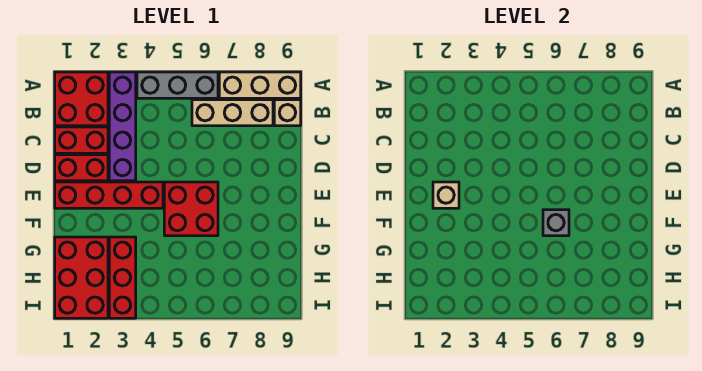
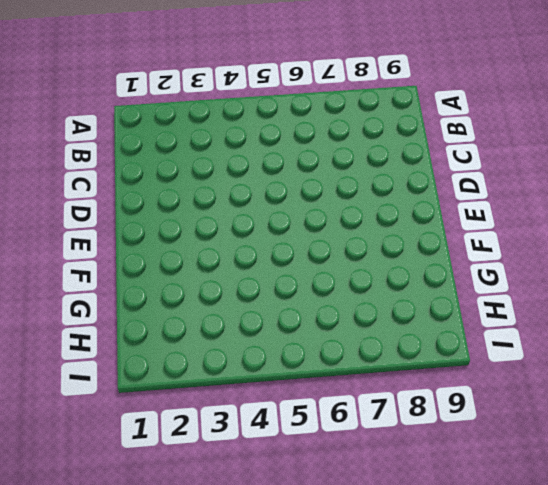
none -> red 2x2 brick [55,72,108,126]
none -> purple 1x4 brick [109,72,136,181]
none -> grey 1x3 brick [137,72,218,98]

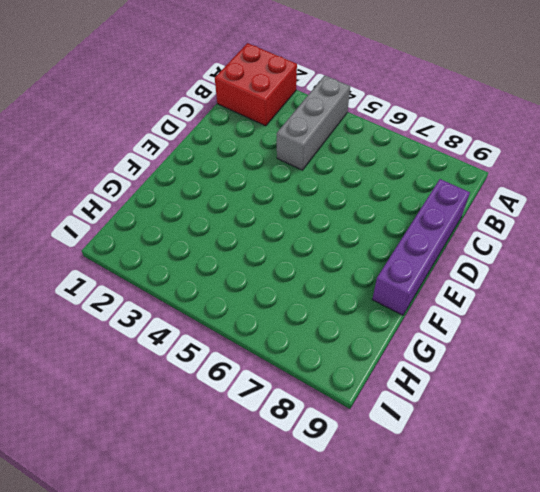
grey 1x3 brick [277,75,350,170] -> grey 1x3 brick turned to [137,72,218,98]
purple 1x4 brick [372,179,470,315] -> purple 1x4 brick moved to [109,72,136,181]
none -> tan 1x3 brick [219,72,301,98]
none -> tan 1x3 brick [192,100,273,126]
none -> tan 1x1 brick [274,100,301,126]

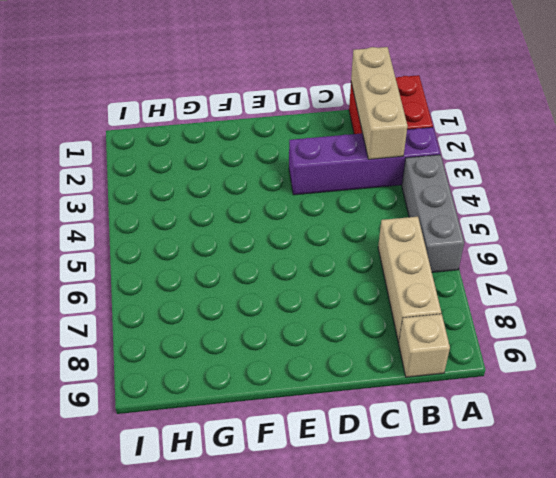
tan 1x3 brick [351,47,408,159] -> tan 1x3 brick moved to [219,72,301,98]
none -> red 1x2 brick [55,127,108,153]
none -> red 1x2 brick [55,155,108,181]
none -> red 1x4 brick [55,182,163,208]

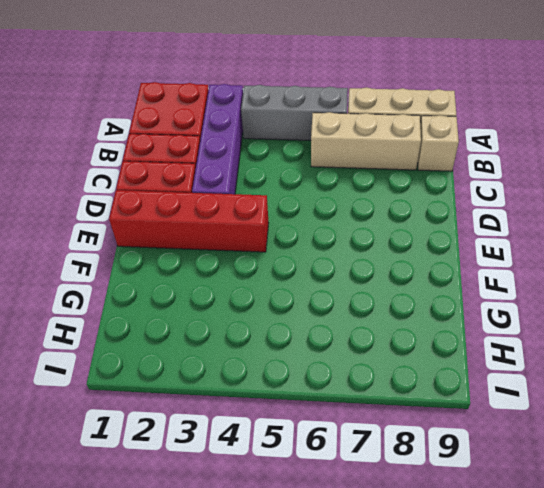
none -> red 2x2 brick [164,182,218,236]
none -> red 2x3 brick [55,237,108,318]
none -> red 1x3 brick [109,237,136,318]

